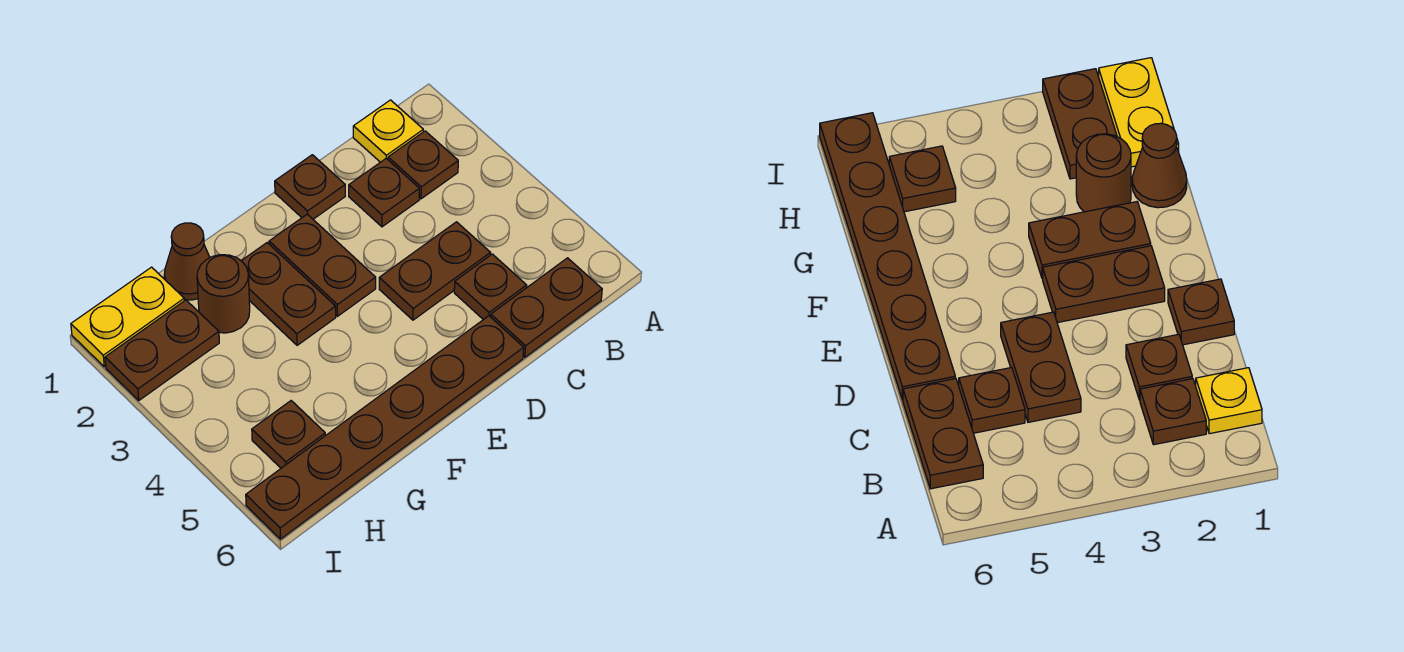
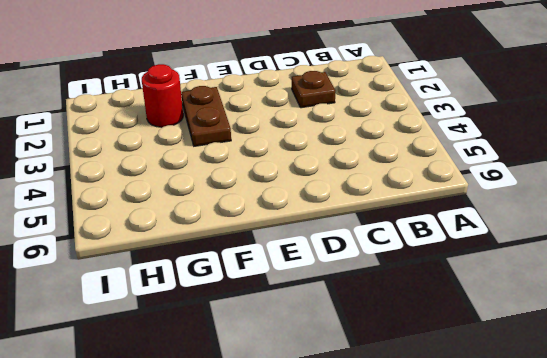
red 1x1 round brick [142,64,183,127] -> brown 1x1 round brick [197,255,250,333]
none -> yellow 1x1 plate [353,100,423,162]
none -> brown 1x1 plate [388,131,458,199]
none -> brown 1x2 plate [491,258,602,357]

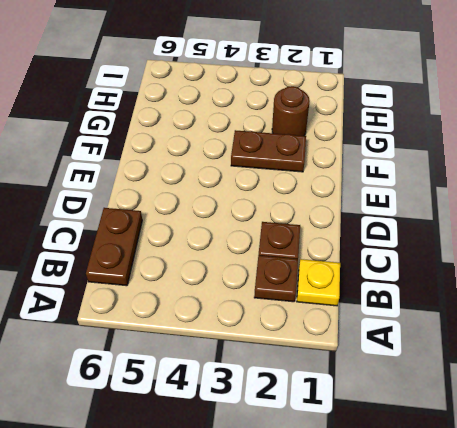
none -> brown 1x2 plate [379,222,490,320]
none -> brown 1x1 plate [454,254,527,320]
none -> brown 1x1 plate [275,155,345,219]

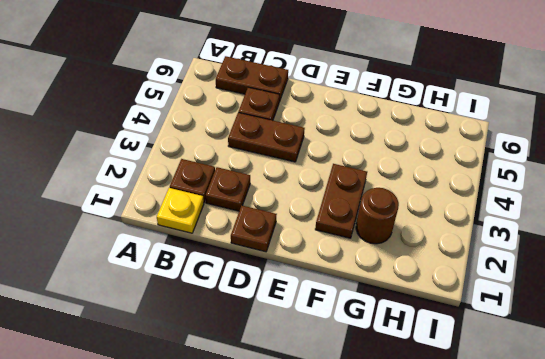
none -> brown 1x6 plate [246,316,524,539]
none -> brown 1x2 plate [269,214,376,316]
none -> brown 1x1 cone [164,223,210,300]

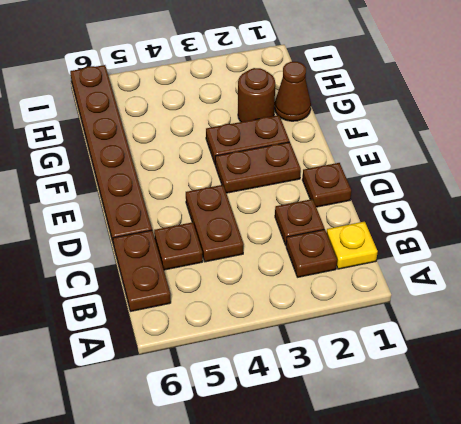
none -> yellow 1x2 plate [71,267,184,367]
none -> brown 1x2 plate [105,300,219,400]
none -> brown 1x1 plate [252,401,325,468]

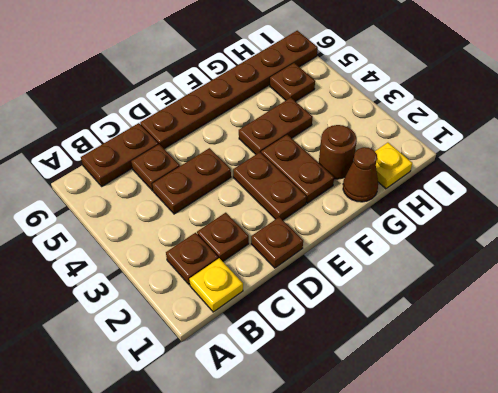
brown 1x2 plate [239,98,313,154] -> brown 1x2 plate moved to [105,300,219,400]
yellow 1x1 plate [375,143,412,189] -> yellow 1x2 plate [71,267,184,367]

